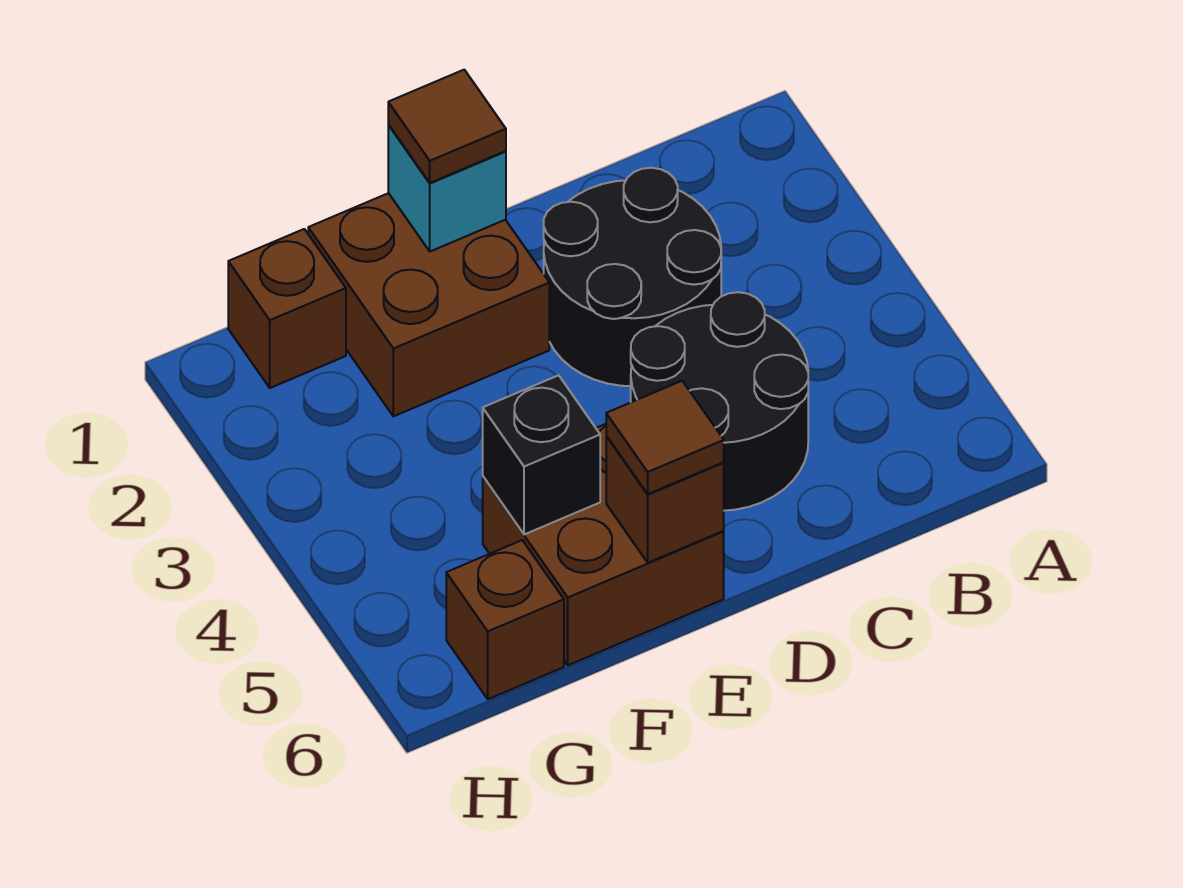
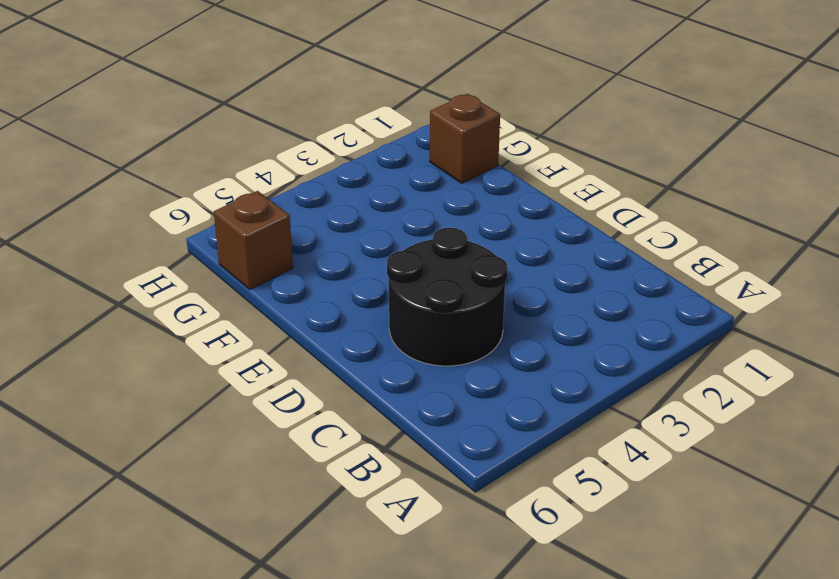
none -> black 2x2 round brick [544,168,721,386]
none -> brown 2x2 brick [308,193,549,416]

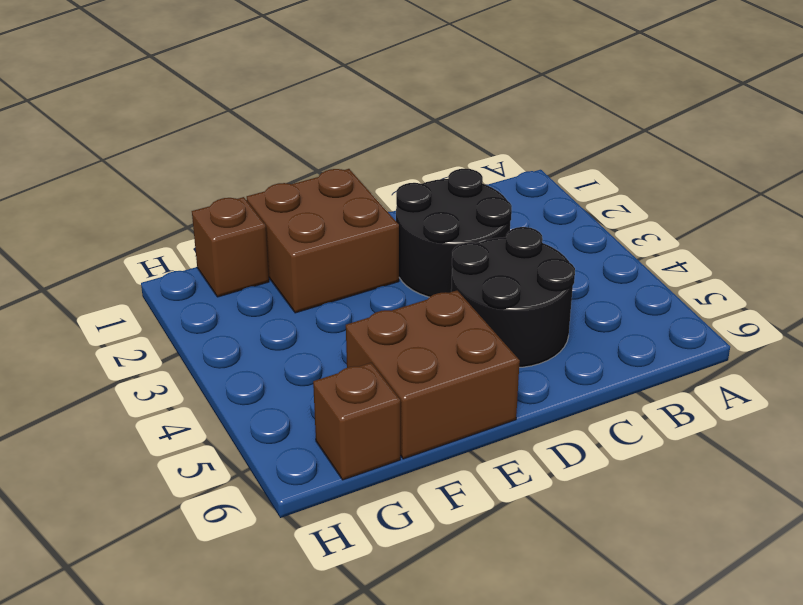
none -> cyan 1x1 brick [388,125,506,251]
none -> brown 1x1 brick [606,436,724,563]

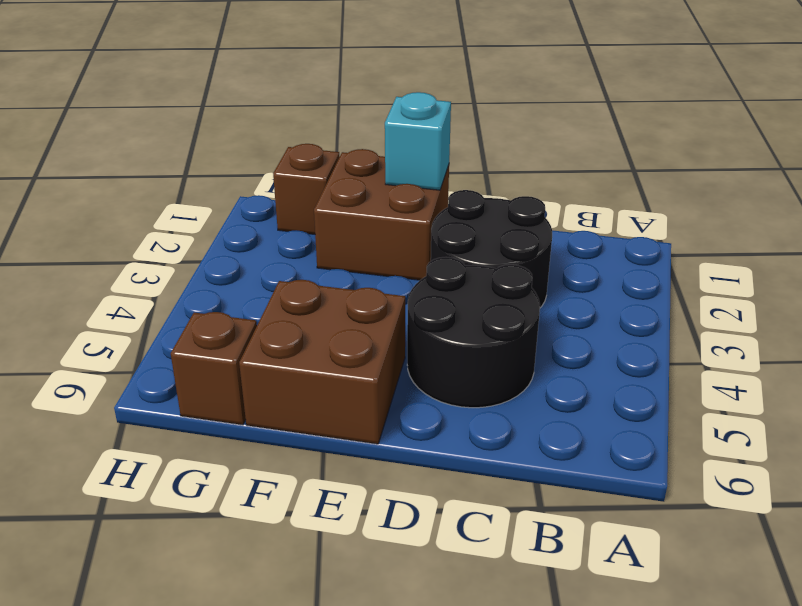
none -> brown 1x1 brick [606,436,724,563]
none -> black 1x1 brick [483,375,600,535]

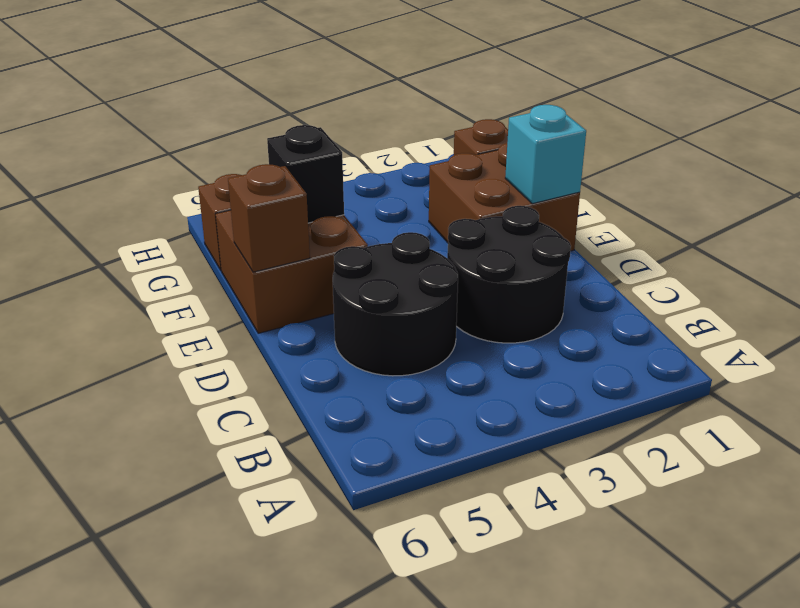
none -> brown 1x1 tile [388,70,506,183]
none -> brown 1x1 tile [606,381,724,494]

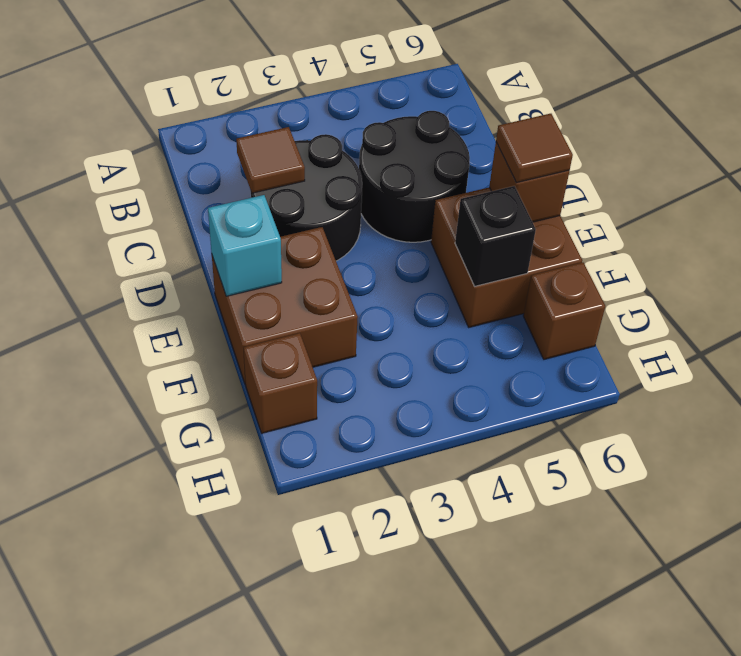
brown 1x1 tile [236,127,305,193] -> brown 1x1 tile moved to [388,70,506,183]

